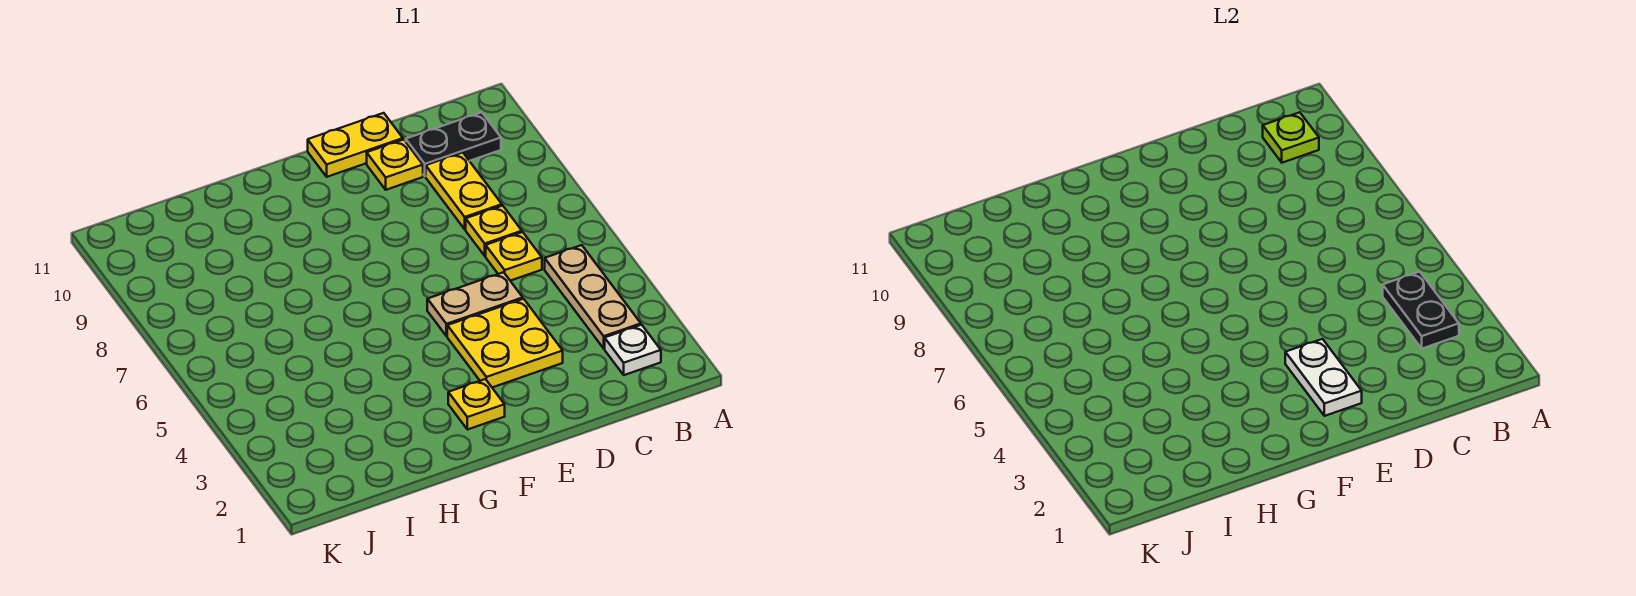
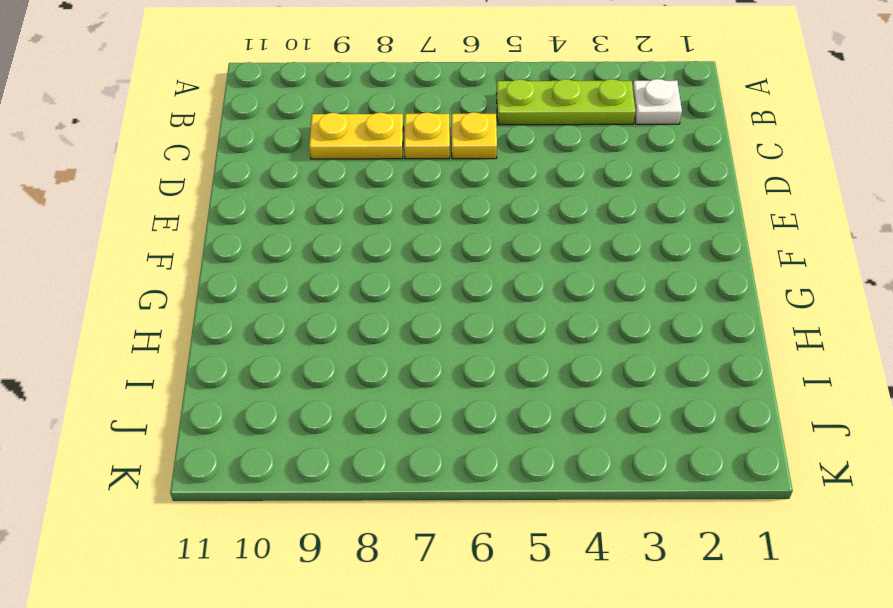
lime 1x3 plate [496,79,635,125] -> tan 1x3 plate [545,245,641,349]
none -> black 1x2 plate [406,112,501,176]
none -> yellow 2x2 plate [447,299,563,387]
none -> tan 1x2 plate [427,272,523,336]

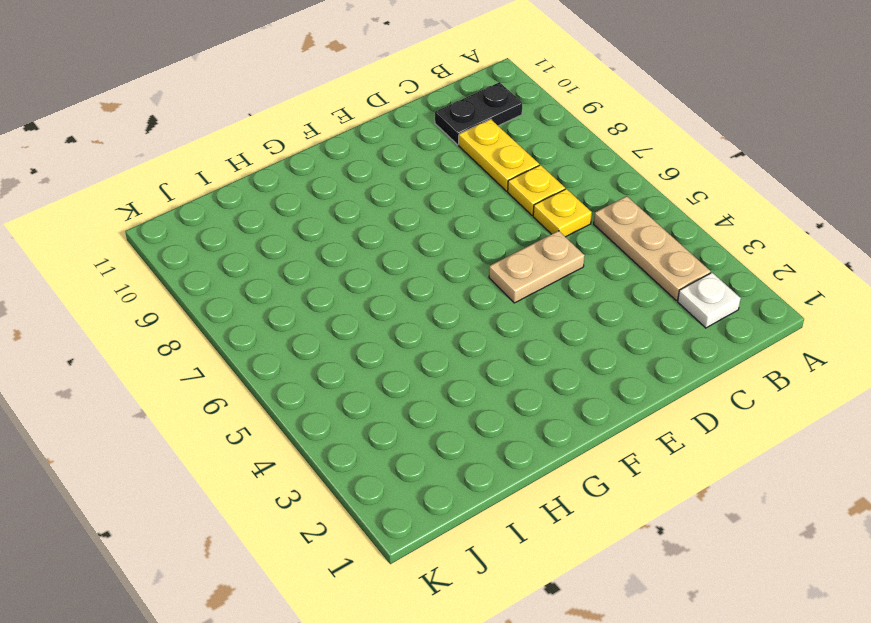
none -> yellow 2x2 plate [447,299,563,387]
none -> yellow 1x1 plate [367,139,423,190]
none -> yellow 1x2 plate [308,113,403,177]

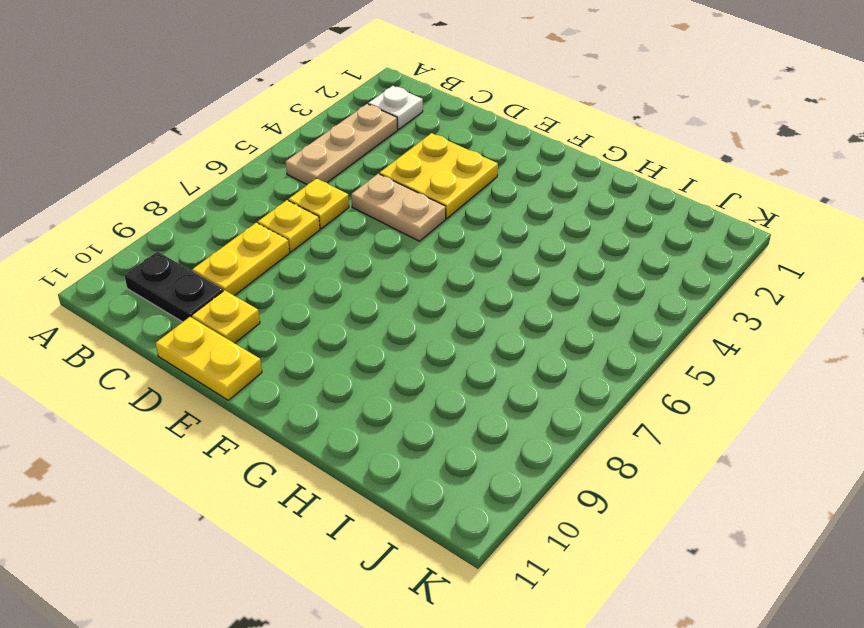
none -> yellow 1x1 plate [448,379,505,430]
none -> black 1x2 plate [1383,272,1459,349]
none -> lime 1x1 plate [1263,112,1319,163]

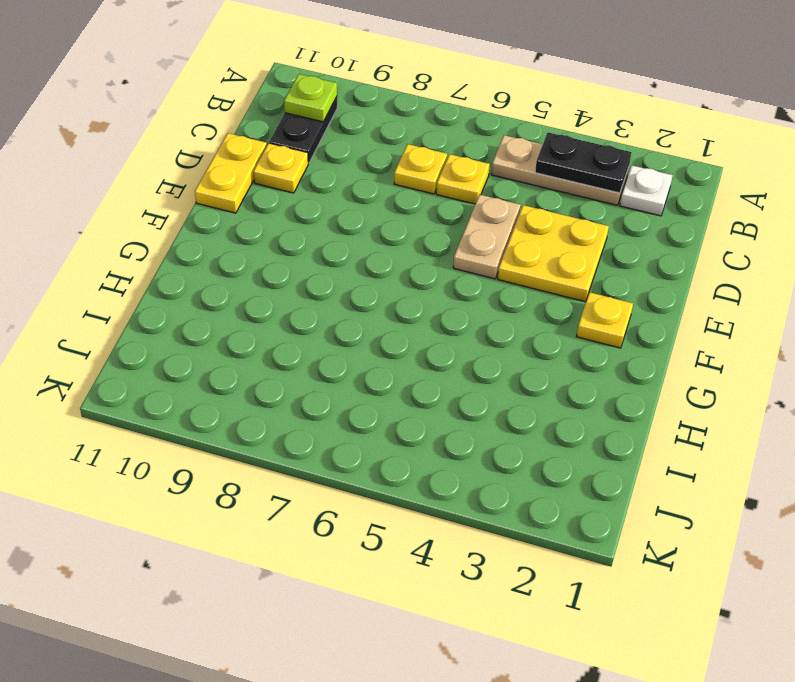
none -> yellow 1x2 plate [426,152,502,229]
none -> white 1x2 plate [1285,339,1362,416]

